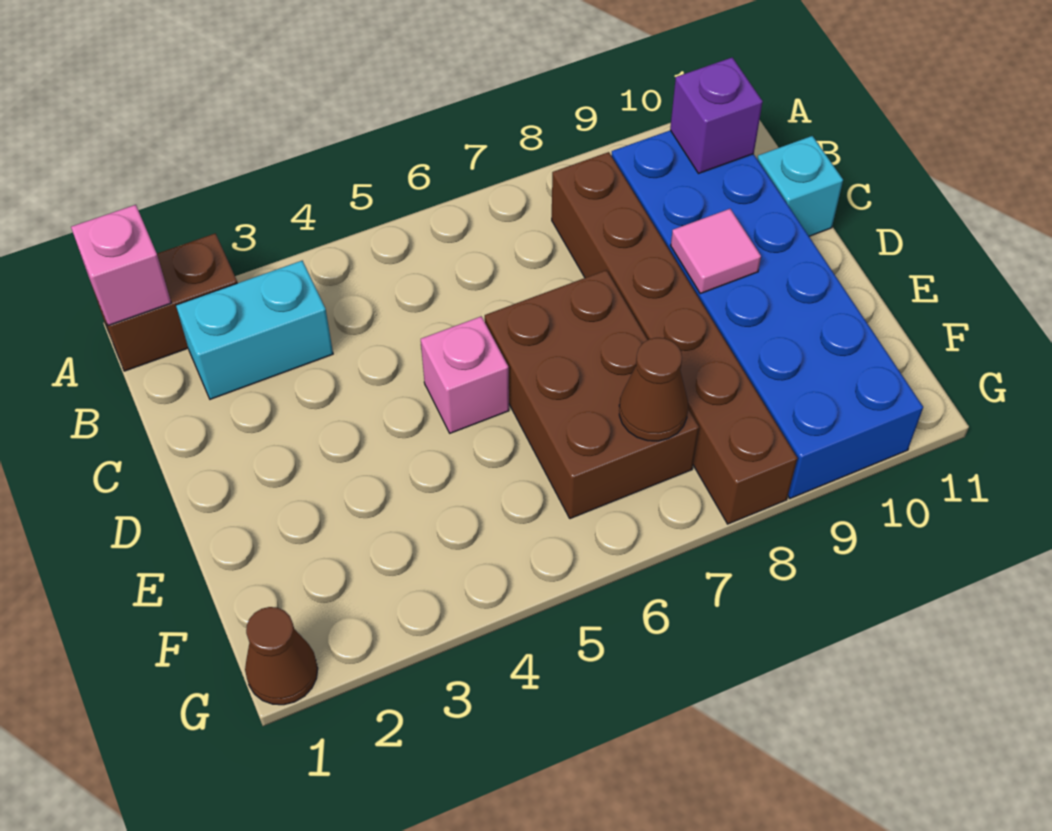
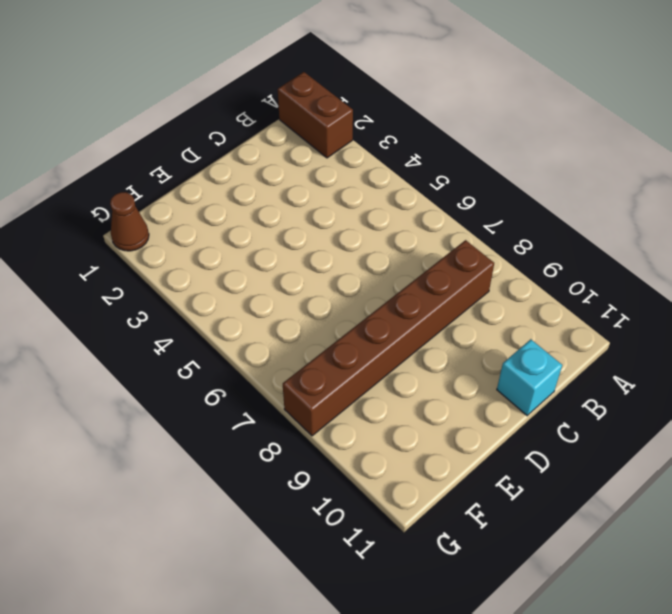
none -> cyan 1x2 brick [176,261,333,399]
none -> blue 2x6 brick [611,130,923,498]
none -> pink 1x1 brick [421,316,509,433]

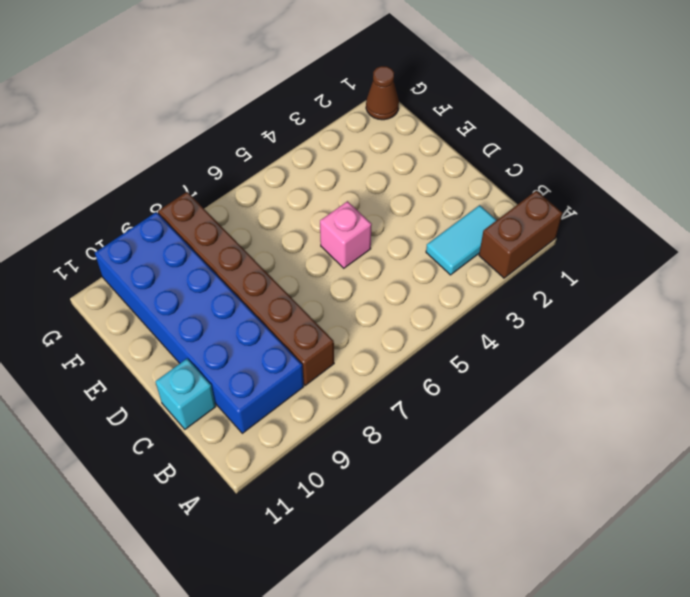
cyan 1x2 tile [426,205,497,275] -> cyan 1x2 brick [176,261,333,399]
none -> brown 2x3 brick [485,270,699,519]
none -> pink 1x1 brick [71,205,171,326]
none -> purple 1x1 brick [670,58,763,174]

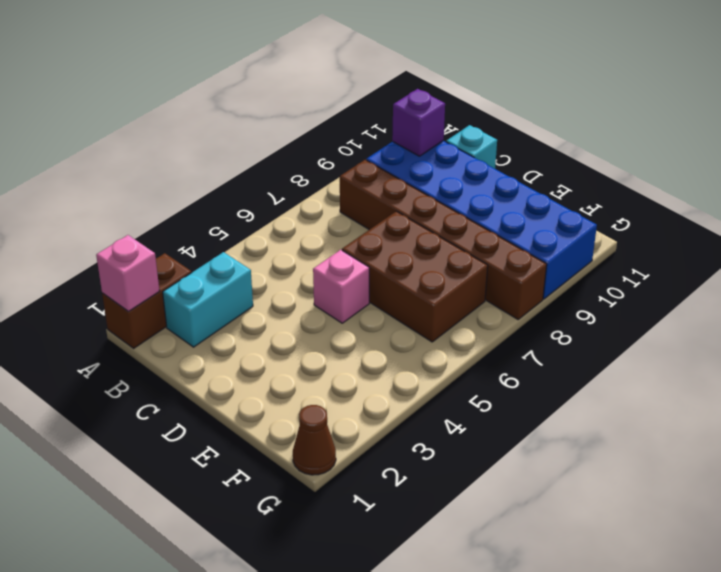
none -> pink 1x1 tile [671,209,761,294]
none -> brown 1x1 cone [619,338,688,441]

